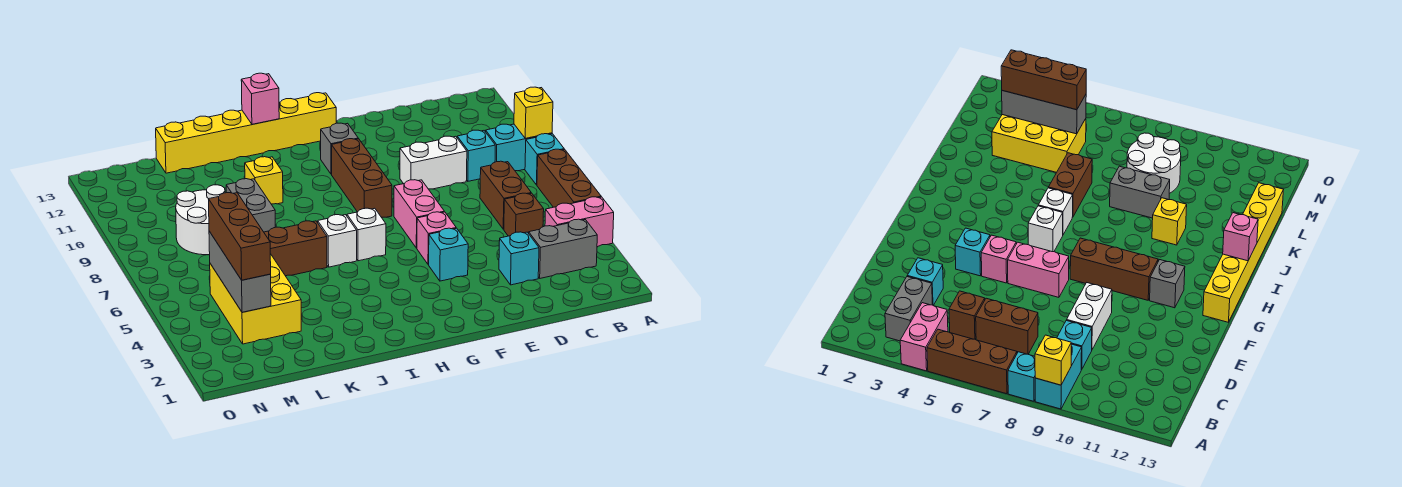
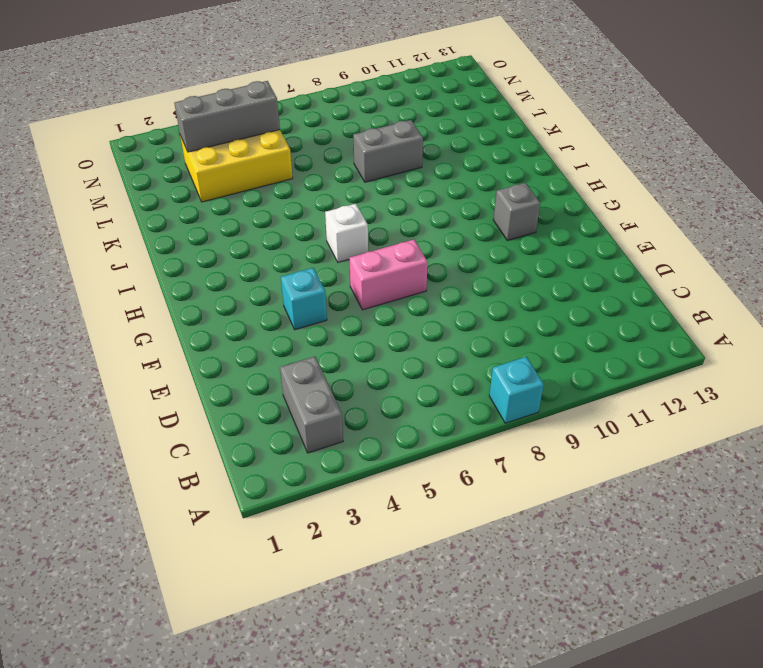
none -> pink 1x2 brick [545,197,614,247]
none -> brown 1x3 brick [537,149,601,207]
none -> cyan 1x2 brick [486,124,552,171]

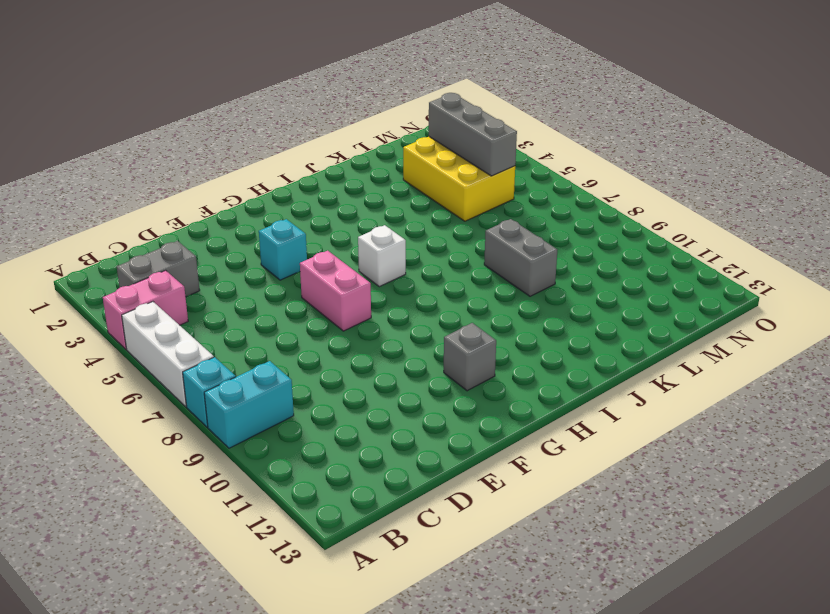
white 1x3 brick [122,302,214,407] -> brown 1x3 brick [537,149,601,207]
none -> brown 1x1 brick [504,193,544,236]
none -> brown 1x2 brick [480,161,531,229]
none -> cyan 1x1 brick [457,130,495,181]

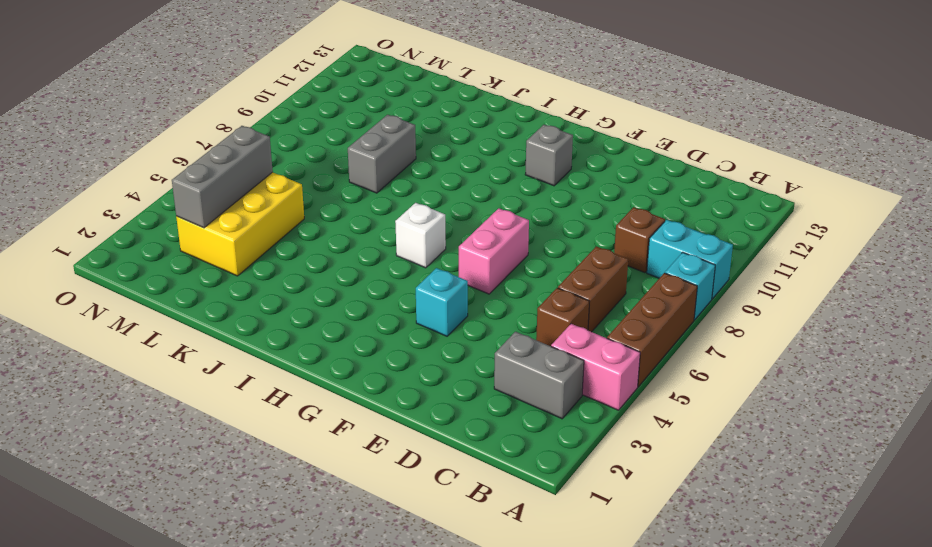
brown 1x1 brick [614,207,665,273] -> cyan 1x1 brick [457,130,495,181]
none -> cyan 1x1 brick [499,232,539,285]
none -> white 1x2 brick [400,136,467,189]
none -> pink 1x1 brick [417,212,456,265]

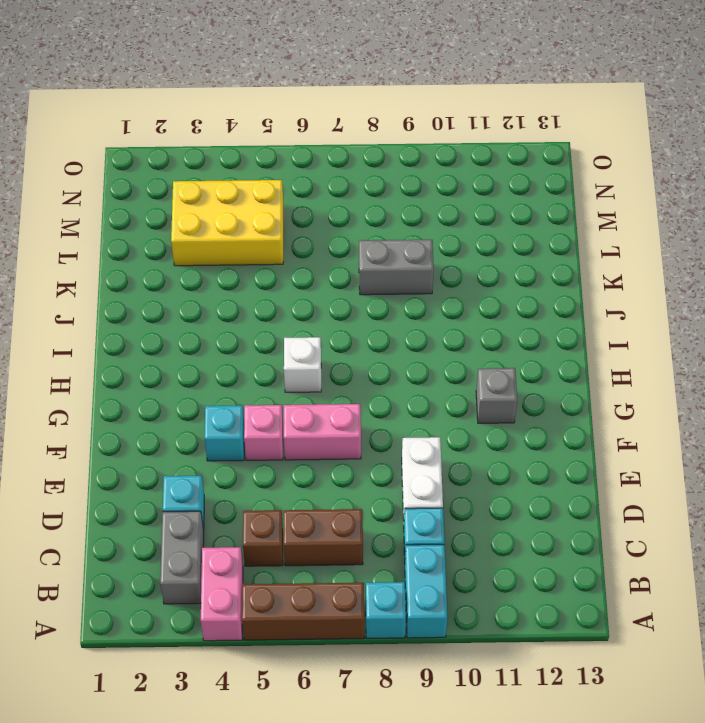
none -> brown 1x3 brick [332,139,392,217]
none -> yellow 1x6 brick [156,93,336,173]
none -> white 1x1 brick [318,215,357,267]

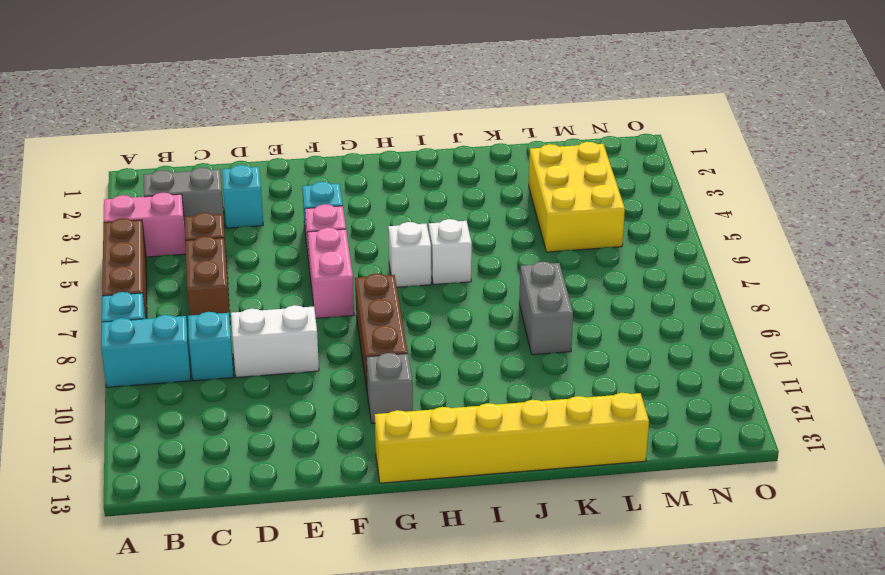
none -> brown 1x2 brick [264,221,327,276]
none -> yellow 1x1 brick [245,157,283,204]
none -> white 2x2 round brick [176,185,225,255]

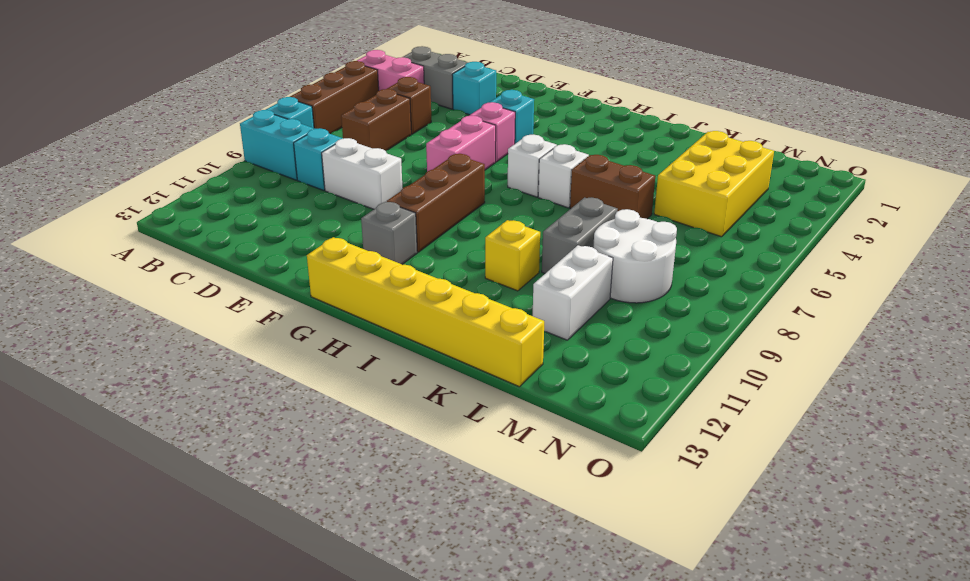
white 1x2 brick [533,245,613,340] -> none
none -> yellow 1x1 brick [514,87,553,138]
none -> pink 1x1 brick [241,73,279,124]
none -> grey 1x3 brick [209,231,271,312]

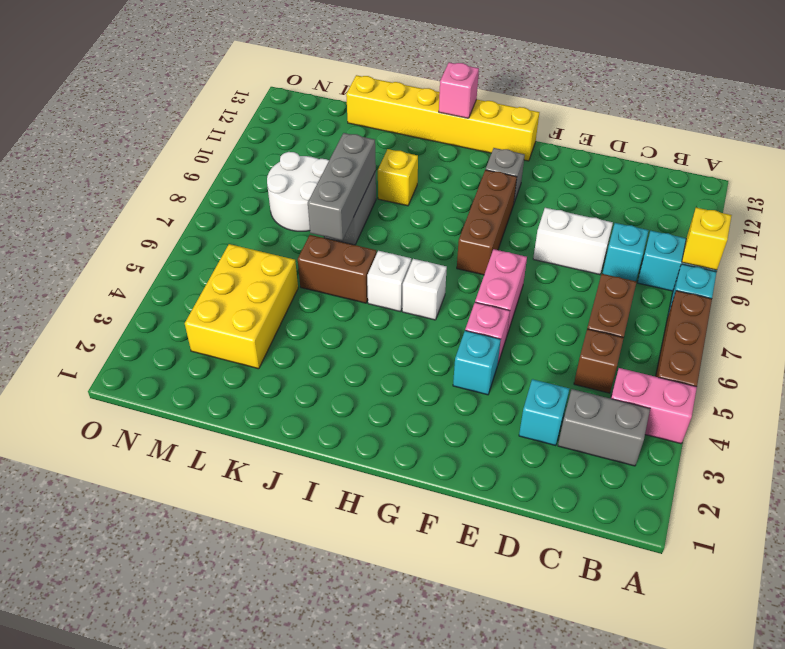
grey 1x3 brick [308,133,376,240] -> grey 1x3 brick moved to [209,231,271,312]
none -> brown 1x3 brick [209,193,271,280]

